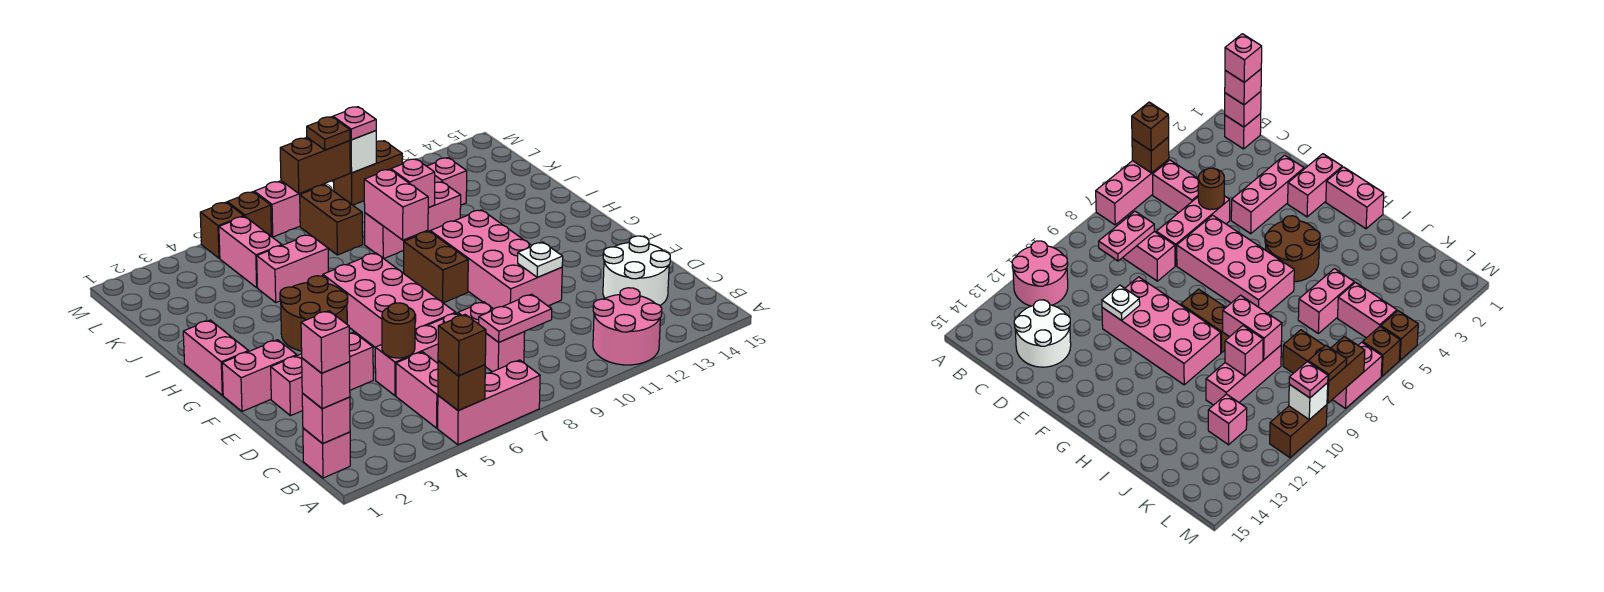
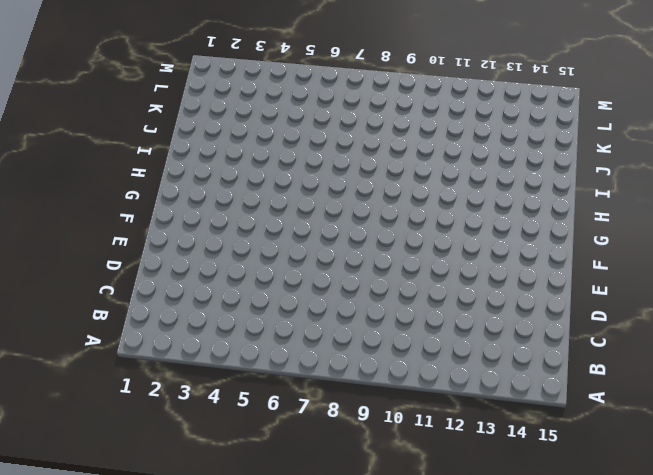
none -> pink 1x3 brick [438,360,540,445]
none -> pink 2x2 round brick [593,288,662,365]
none -> pink 1x1 brick [303,428,350,478]
none -> pink 1x2 brick [396,352,438,428]

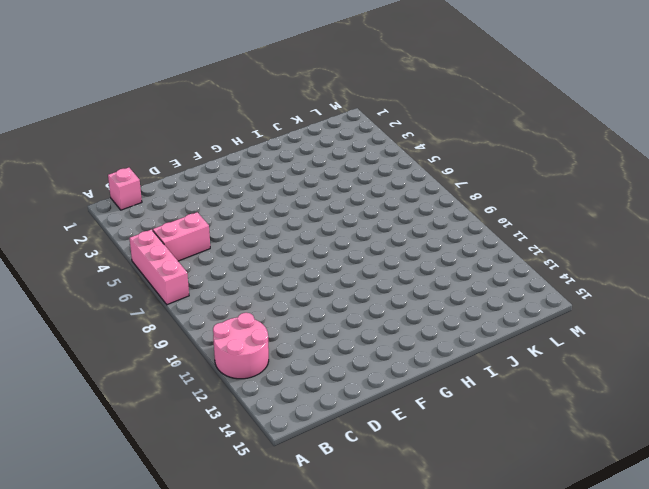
none -> pink 1x2 brick [458,302,525,372]
none -> white 2x2 round brick [603,236,670,305]
none -> pink 1x3 brick [375,313,460,396]
none -> pink 1x3 brick [271,332,373,416]

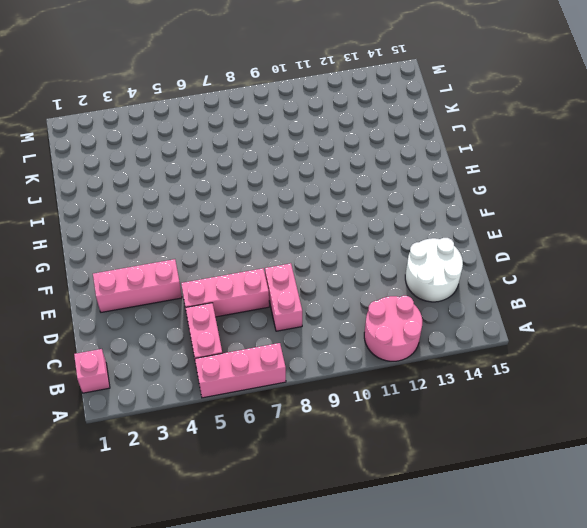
none -> pink 2x4 brick [323,253,456,347]
none -> pink 2x4 brick [430,210,562,309]
none -> pink 1x2 brick [222,340,297,411]
none -> pink 1x2 brick [183,320,248,395]

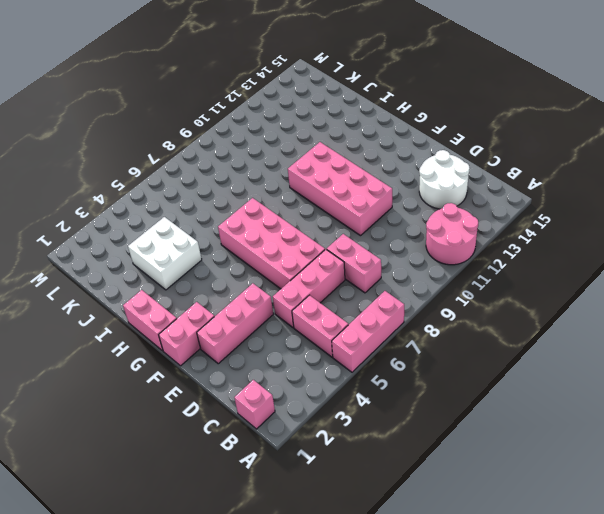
white 2x2 brick [128,217,202,290] -> none
none -> brown 2x2 round brick [280,276,348,351]
none -> brown 1x2 brick [404,231,468,303]
none -> pink 1x2 brick [257,234,329,302]
none -> pink 1x3 brick [365,182,461,259]

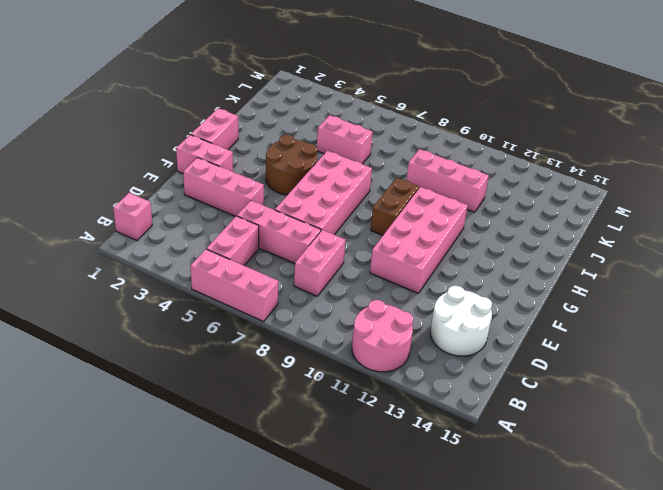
none -> pink 1x2 brick [219,216,282,288]
none -> brown 1x2 brick [300,185,363,255]
none -> pink 1x1 brick [427,158,467,205]
none -> brown 1x1 brick [200,202,244,258]

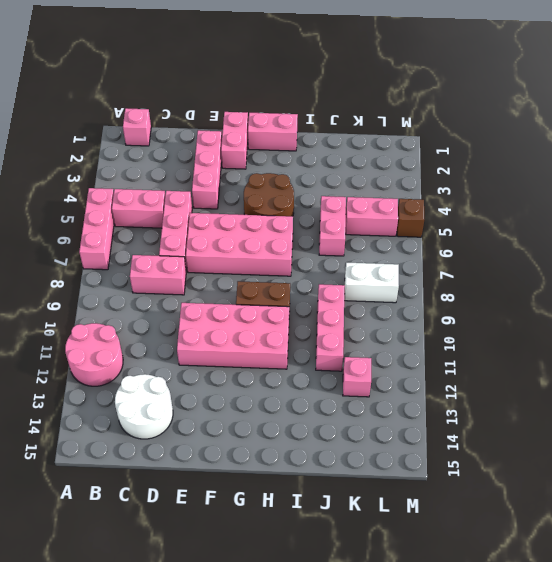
white 1x2 brick [344,263,399,303] -> brown 1x2 brick [300,185,363,255]
none -> brown 1x1 brick [227,192,271,236]
none -> pink 1x2 brick [254,181,324,237]
none -> brown 1x2 brick [334,141,402,205]
none -> brown 1x1 brick [438,361,485,411]

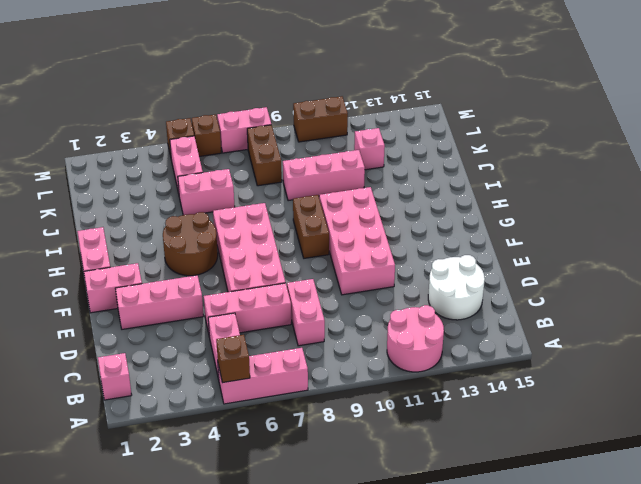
none -> pink 1x1 brick [302,393,350,444]
none -> pink 1x2 plate [479,294,552,342]
none -> brown 1x1 round brick [382,303,415,358]
none -> white 1x1 plate [518,242,563,277]

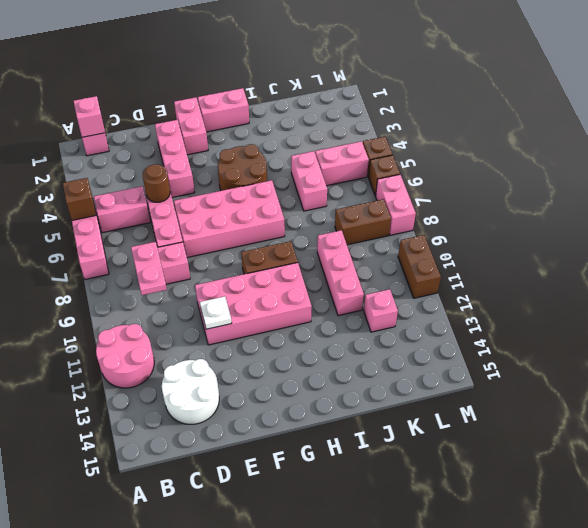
none -> pink 1x2 brick [364,169,428,240]
none -> pink 1x1 brick [391,159,435,208]
none -> brown 1x2 brick [280,137,351,194]
none -> white 1x1 brick [350,131,376,173]

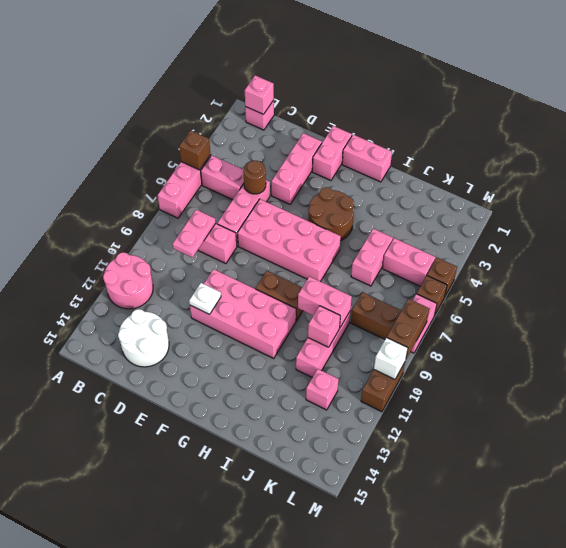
none -> brown 1x1 brick [438,314,486,376]
none -> pink 1x1 brick [302,358,350,409]
none -> brown 1x1 plate [307,117,350,150]
none -> pink 1x1 plate [333,107,376,140]

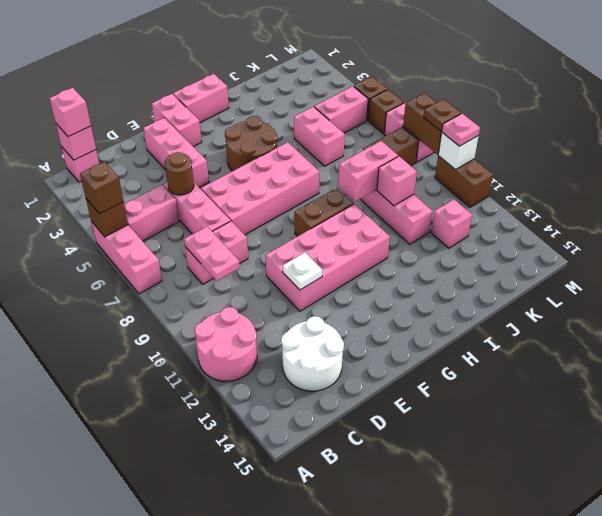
none -> pink 1x1 brick [301,311,350,373]

